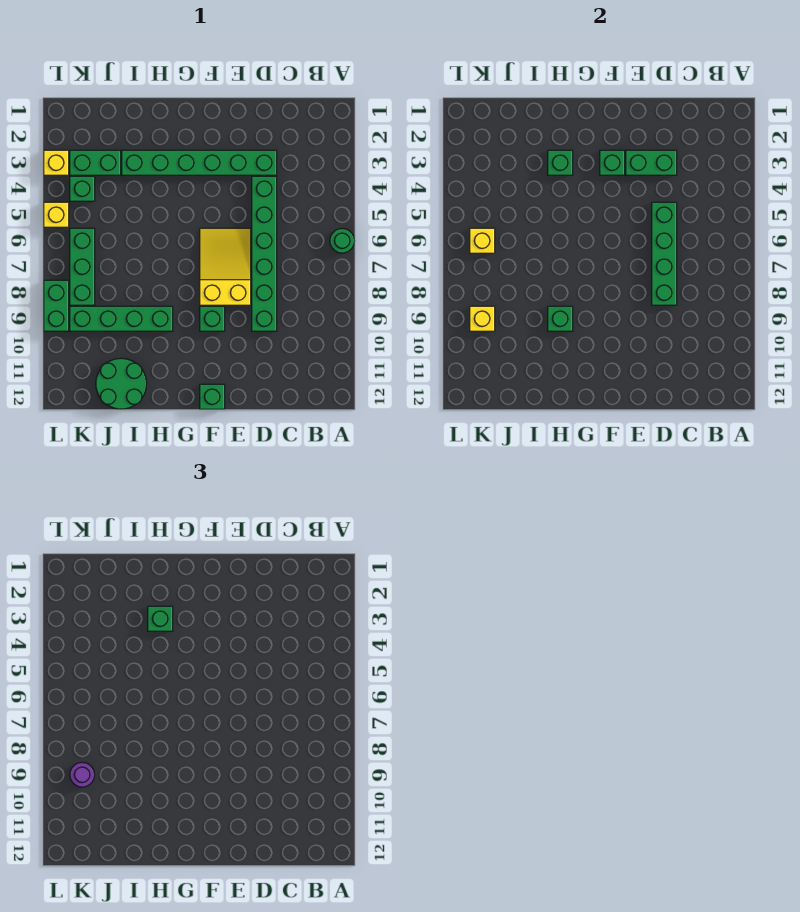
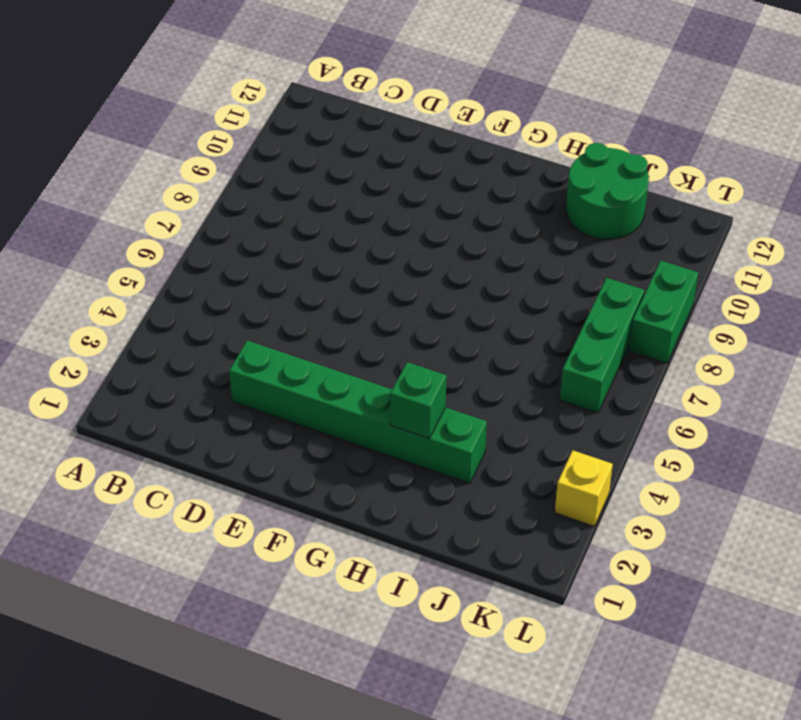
none -> green 1x1 round brick [330,229,354,253]
none -> green 1x6 brick [252,176,277,331]
none -> yellow 2x3 slope [200,228,251,305]

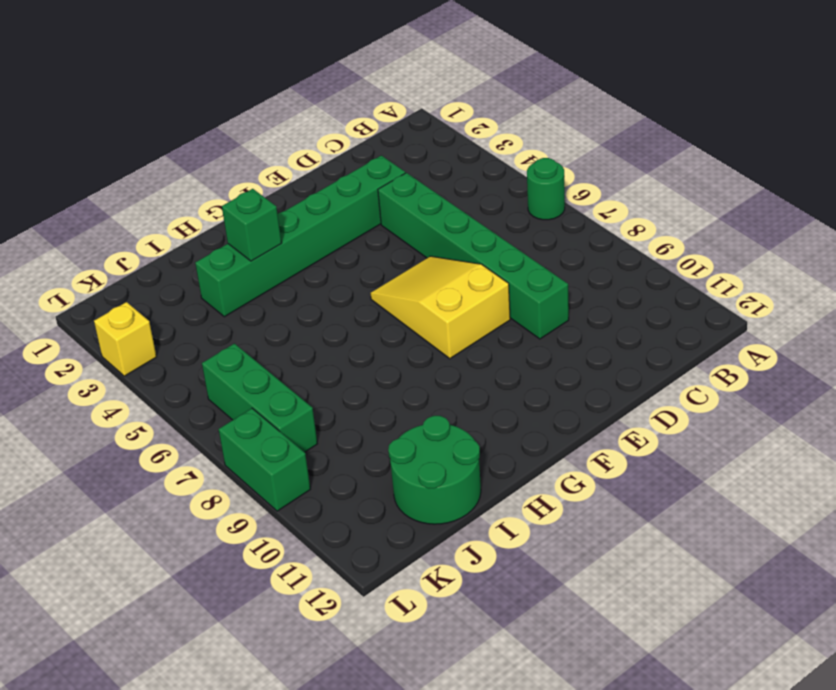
none -> green 1x1 brick [200,306,225,331]
none -> green 1x1 brick [200,384,225,409]
none -> green 1x4 brick [70,306,173,331]

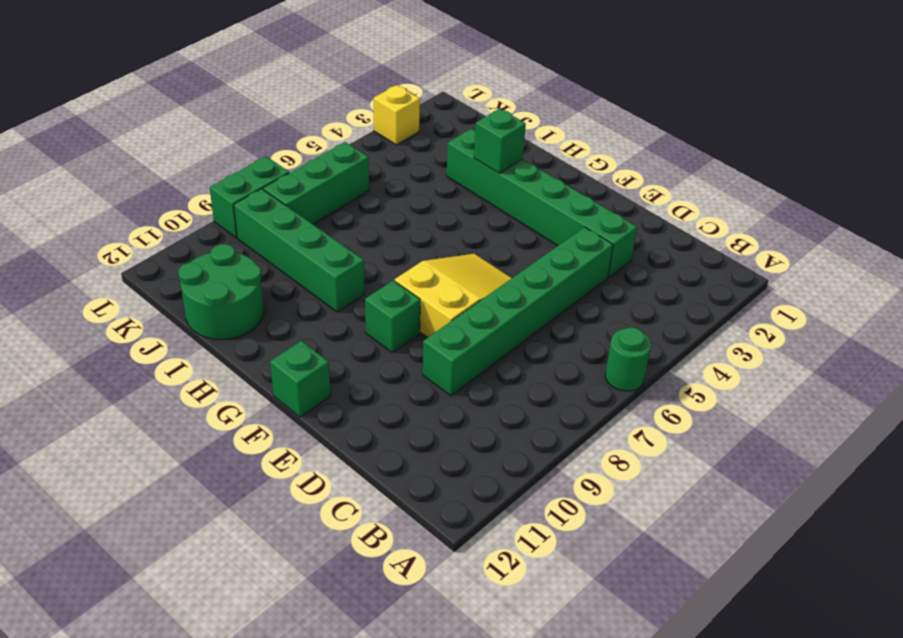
none -> green 1x2 brick [70,150,121,175]
none -> green 1x1 brick [70,176,95,201]
none -> yellow 1x1 brick [44,202,69,227]

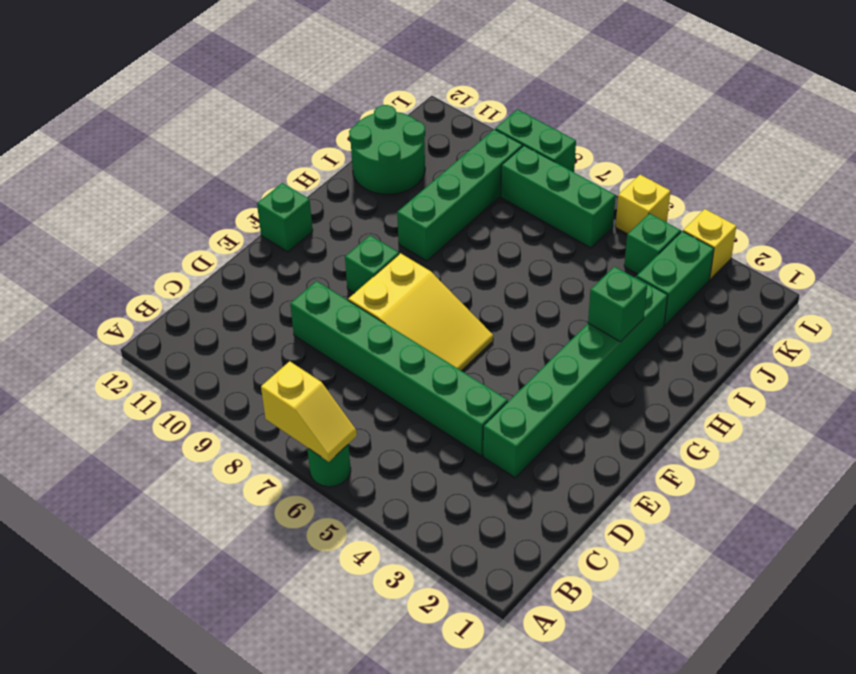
yellow 1x2 slope [261,361,357,462] -> none
none -> green 1x2 brick [626,150,677,175]
none -> green 1x4 brick [652,202,677,305]
none -> green 1x1 brick [600,150,625,175]

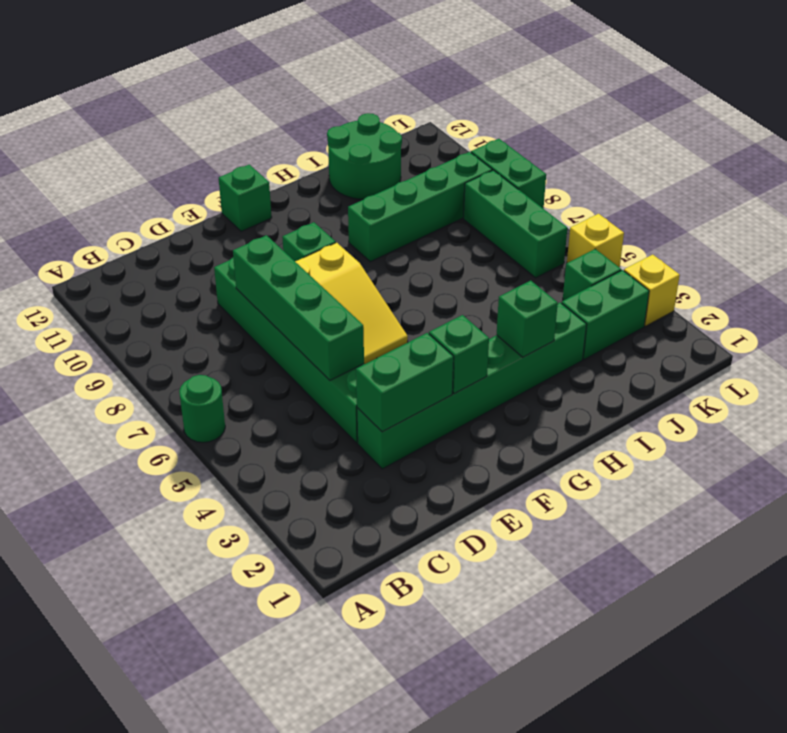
none -> green 1x1 brick [548,306,573,331]
none -> yellow 1x1 brick [470,228,495,253]
none -> yellow 1x1 brick [470,306,495,331]

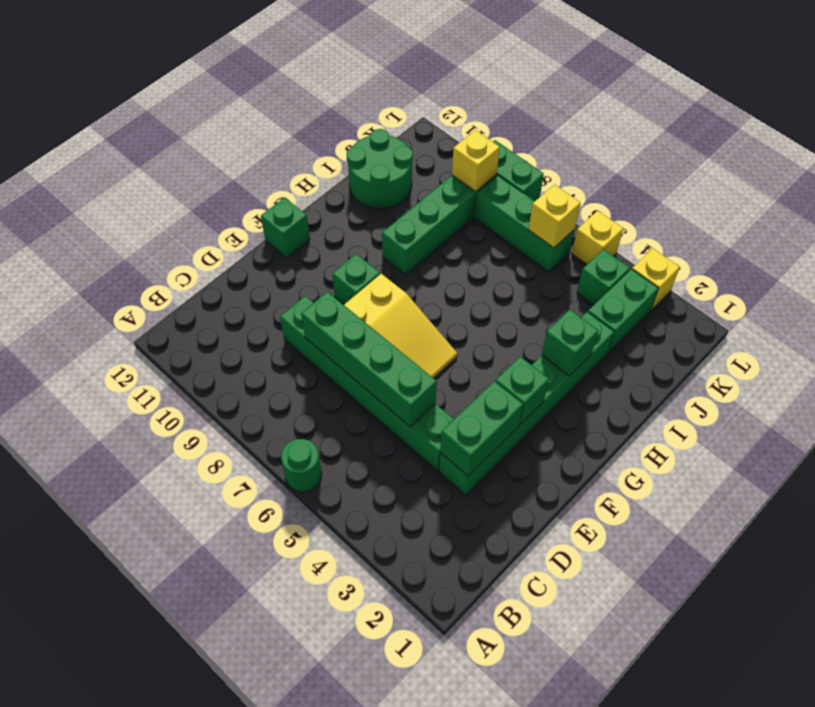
none -> green 1x1 brick [548,306,573,331]
none -> green 1x1 brick [148,606,173,631]
none -> purple 1x1 round brick [70,763,94,787]

